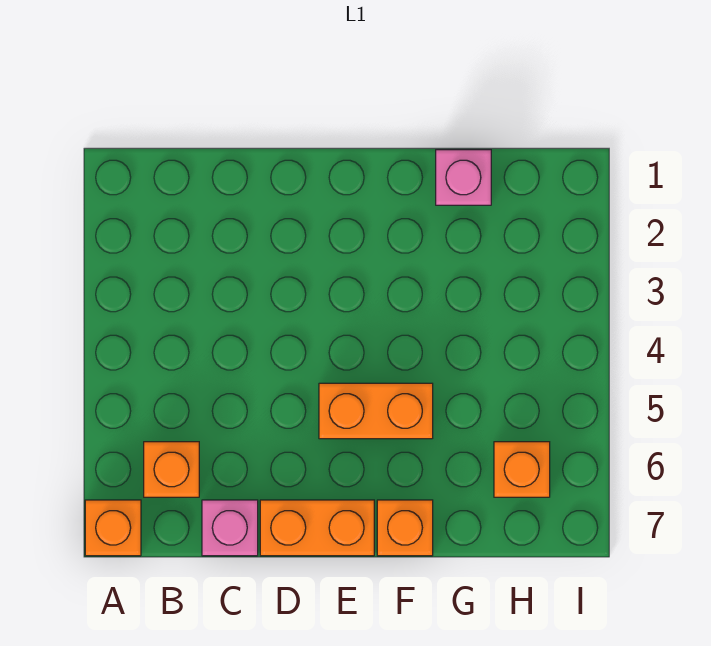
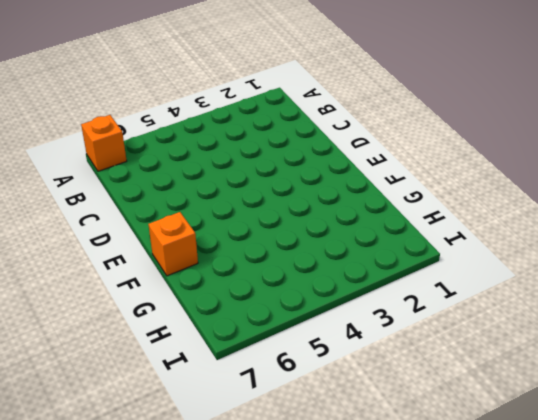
none -> orange 1x1 brick [144,442,199,497]
none -> pink 1x1 brick [202,500,258,556]

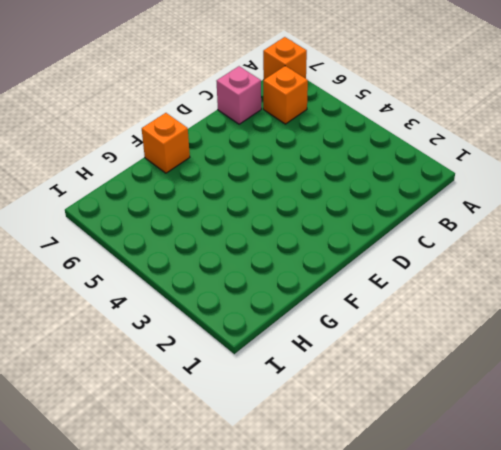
none -> orange 1x2 brick [260,500,374,556]
none -> orange 1x2 brick [319,383,433,439]

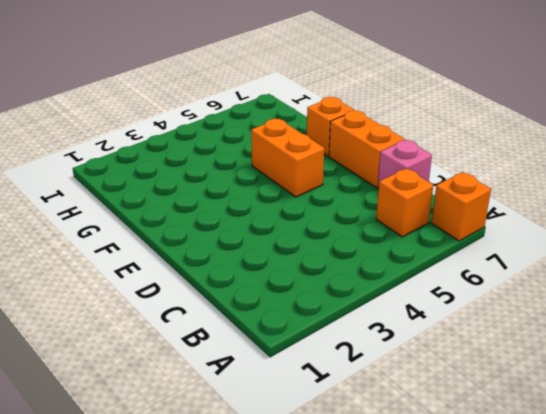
none -> pink 1x1 brick [436,150,491,205]
none -> orange 1x1 brick [494,442,550,497]

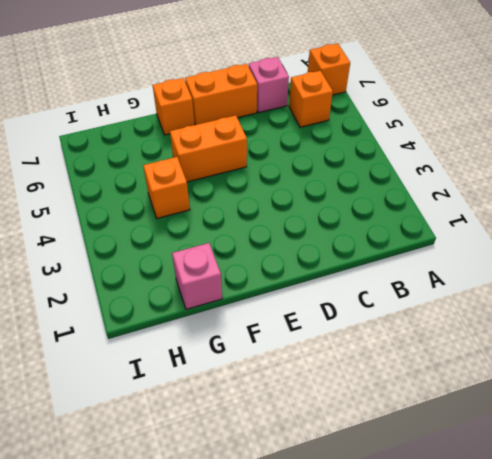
orange 1x1 brick [143,157,190,218] -> orange 1x1 brick moved to [494,442,550,497]

